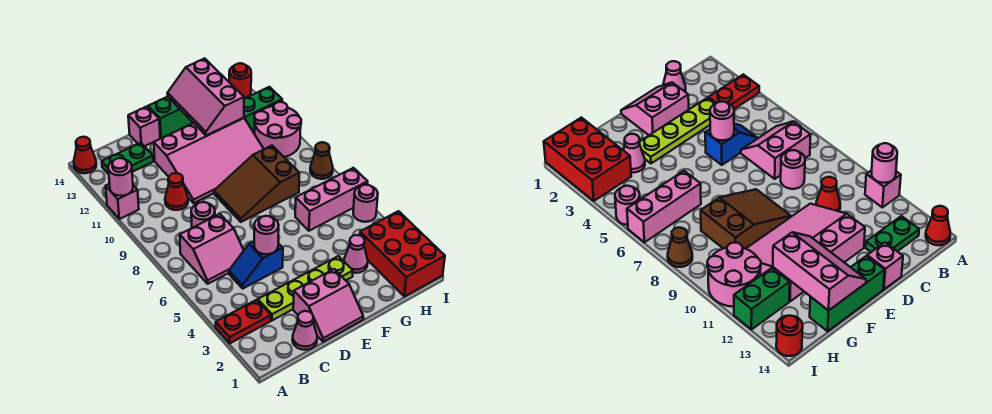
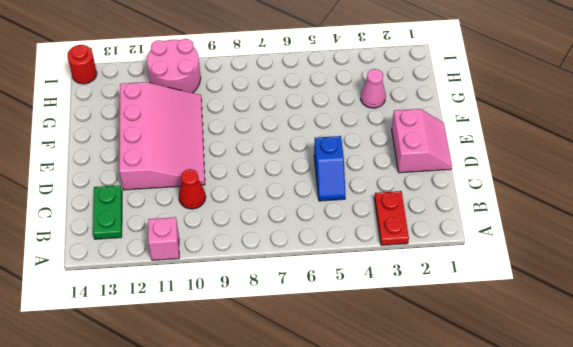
none -> red 1x1 cone [74,137,96,173]
none -> pink 2x2 slope [180,214,244,284]
none -> pink 1x1 cone [292,311,317,350]

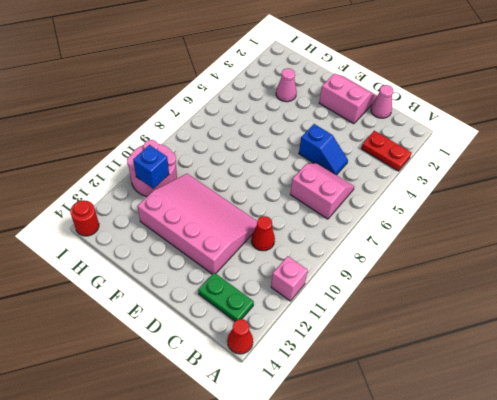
blue 1x1 brick [133,145,169,189] -> none
none -> lime 1x4 plate [258,256,353,320]
none -> pink 1x1 round brick [191,202,215,228]
none -> pink 1x1 brick [128,107,160,146]

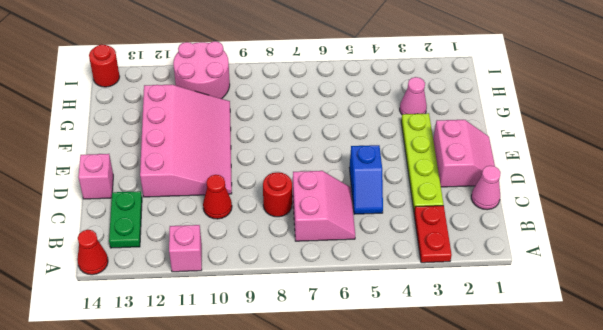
red 1x1 round brick [263,172,292,217] -> pink 1x1 round brick [191,202,215,228]
none -> brown 2x3 slope [214,146,299,222]
none -> green 1x3 brick [148,97,193,138]
none -> pink 1x3 brick [295,168,368,231]

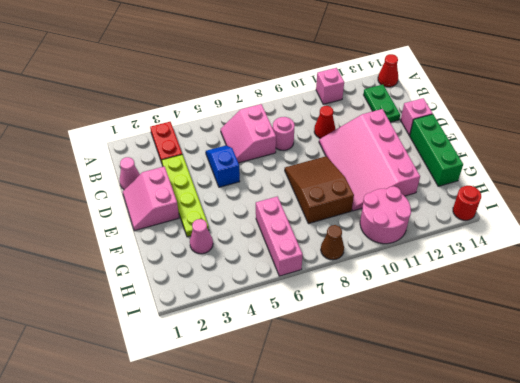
none -> red 2x3 brick [360,211,445,297]
none -> green 1x2 brick [244,87,282,133]
none -> pink 1x1 round brick [353,185,378,222]

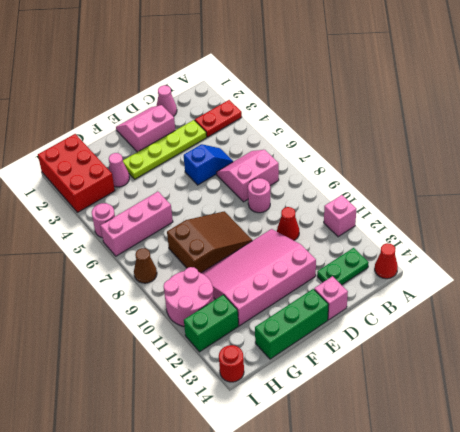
none -> pink 1x1 round brick [108,158,133,196]
none -> pink 1x1 round brick [254,216,279,254]
none -> pink 2x3 slope [167,58,244,136]

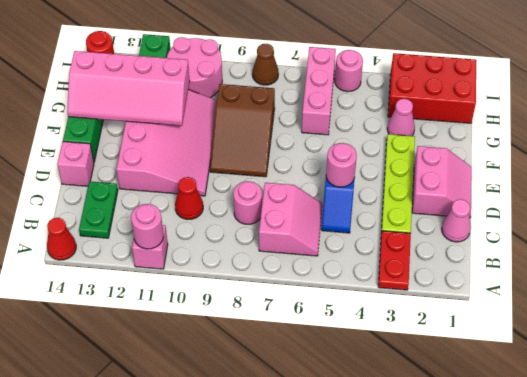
pink 2x4 slope [67,51,190,126] -> pink 2x3 slope [167,58,244,136]

